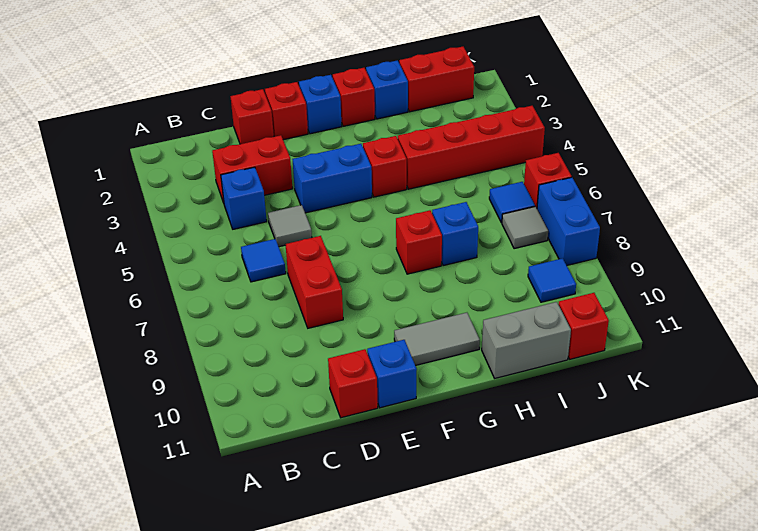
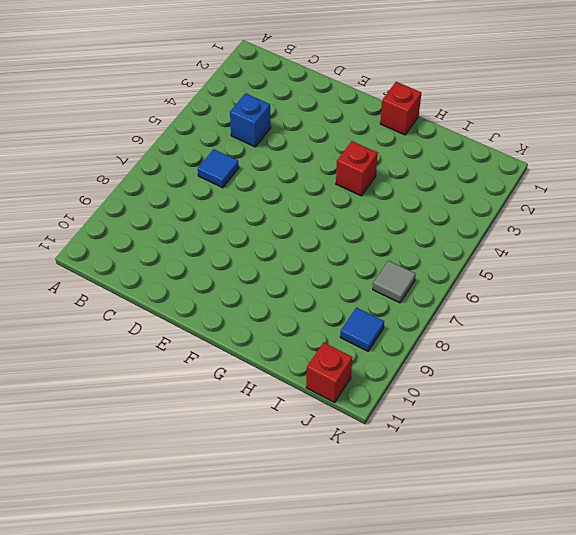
none -> red 1x2 brick [212,135,293,203]
none -> red 1x1 brick [230,89,274,144]
none -> grey 1x1 tile [268,205,312,247]

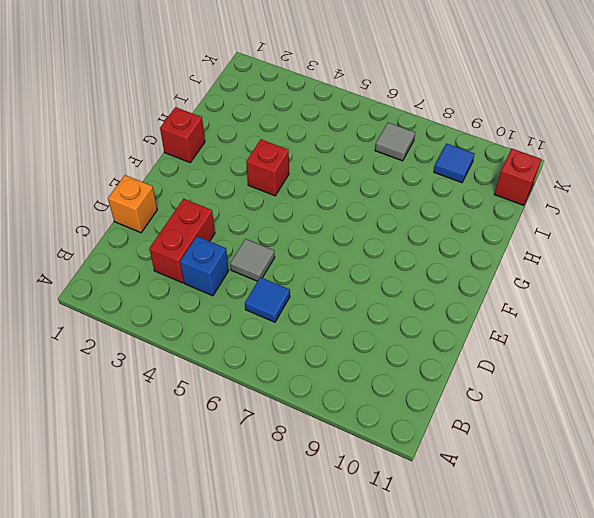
orange 1x1 brick [108,175,157,233] -> red 1x1 brick [230,89,274,144]
none -> red 1x2 brick [286,236,343,328]
none -> red 1x1 brick [328,349,378,418]
none -> red 1x1 brick [265,82,308,140]

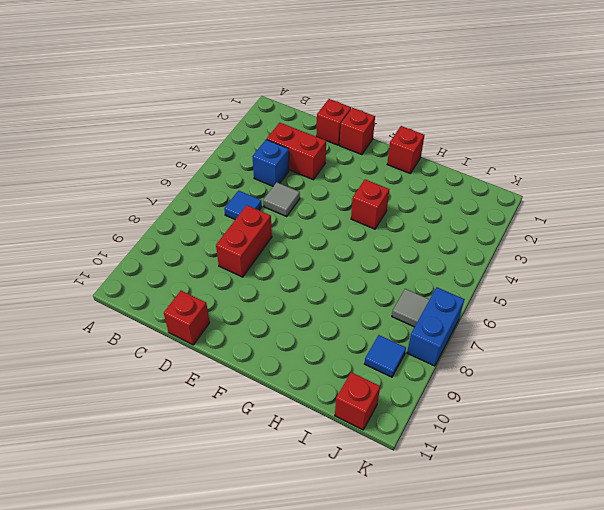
none -> blue 1x2 brick [293,144,372,213]
none -> blue 1x1 brick [367,340,417,408]
none -> blue 1x1 brick [299,75,342,134]

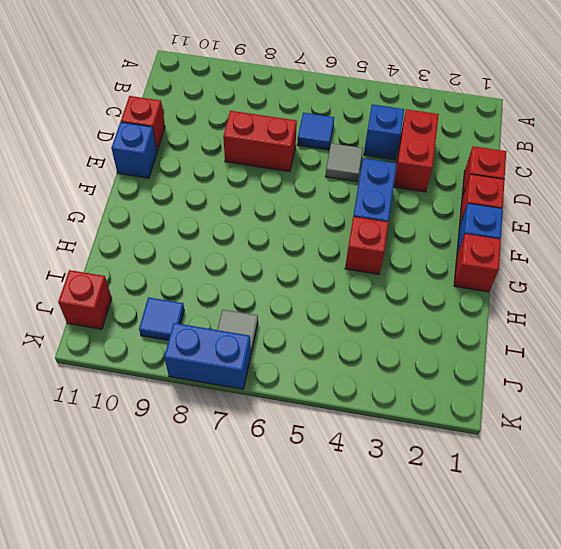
none -> grey 1x2 tile [394,313,480,366]
none -> red 1x1 brick [396,210,442,274]
none -> blue 1x1 brick [366,60,408,119]

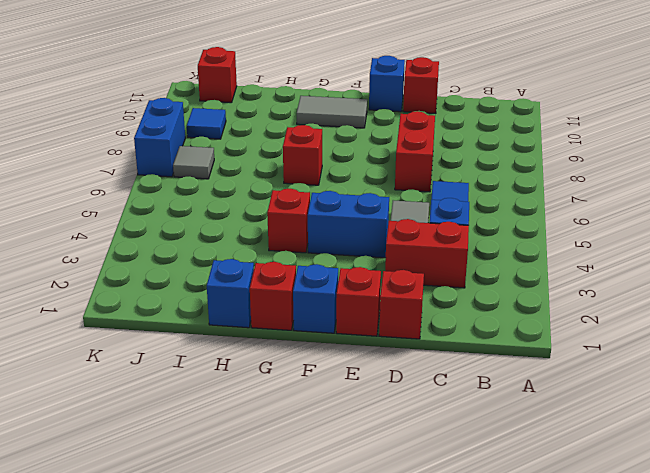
none -> red 1x4 brick [398,106,545,189]
none -> blue 1x1 brick [432,202,478,266]
none -> grey 1x2 brick [482,302,571,378]

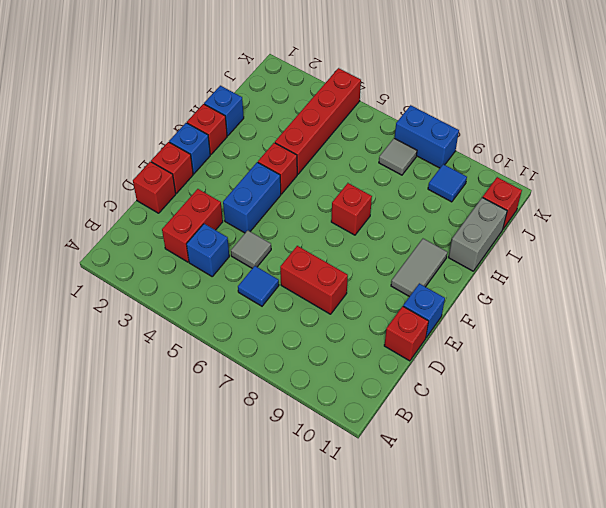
none -> blue 1x1 brick [432,202,478,266]
none -> red 1x2 brick [399,47,474,112]
none -> blue 1x1 tile [489,182,535,223]

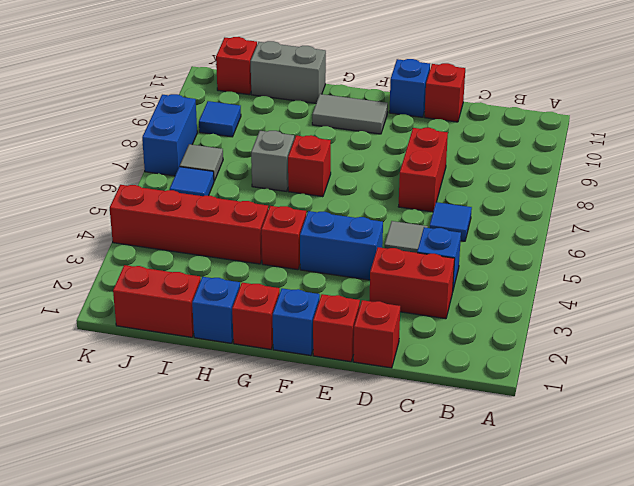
grey 1x1 brick [251,131,294,191] -> blue 1x1 brick [432,202,478,266]
none -> red 1x1 brick [524,153,572,208]

